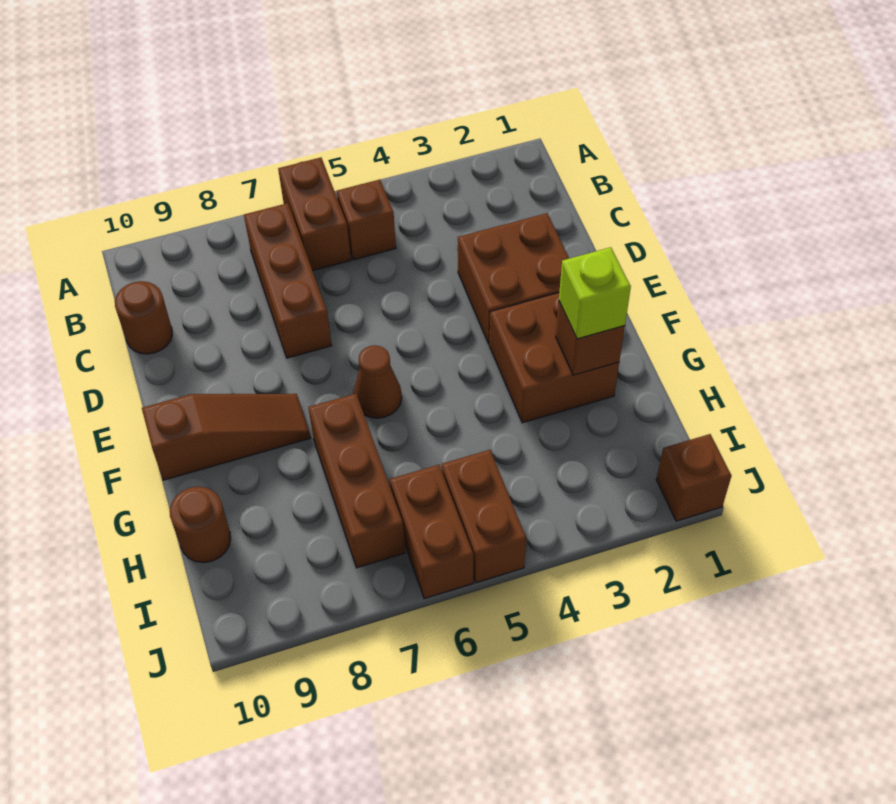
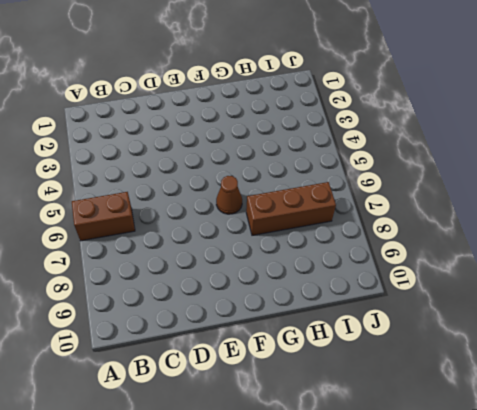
none -> brown 1x1 brick [337,180,396,260]
none -> brown 1x3 brick [244,203,332,358]
none -> brown 1x1 round brick [115,281,172,354]

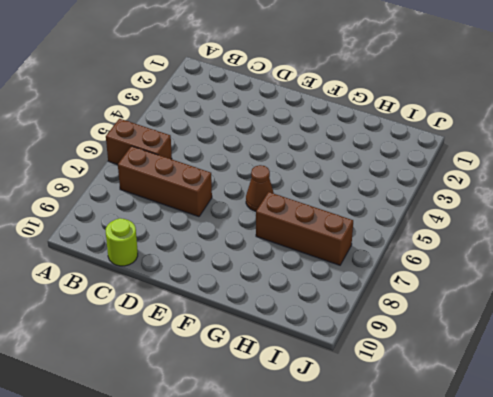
lime 1x1 round brick [106,218,138,266] -> brown 1x1 round brick [115,281,172,354]
none -> brown 1x1 brick [337,180,396,260]
none -> brown 2x2 brick [458,213,569,344]
none -> brown 2x2 brick [489,293,619,423]

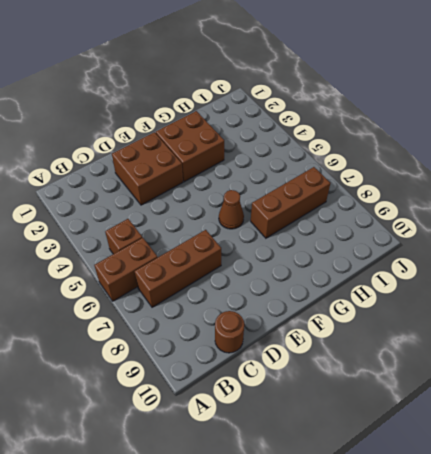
none -> brown 1x3 slope [142,394,311,480]
none -> brown 1x1 round brick [170,487,231,563]
none -> brown 1x2 brick [442,450,526,583]

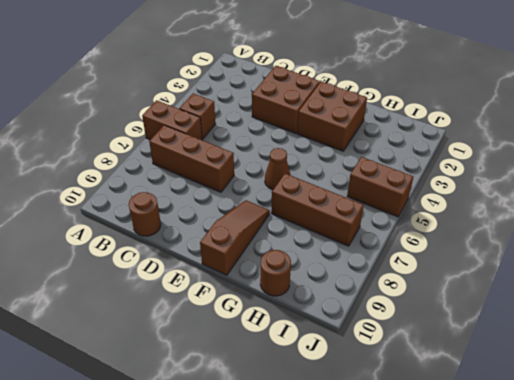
none -> brown 1x2 brick [390,465,473,599]
none -> brown 1x1 brick [656,434,731,521]
none -> brown 1x1 brick [556,302,625,375]

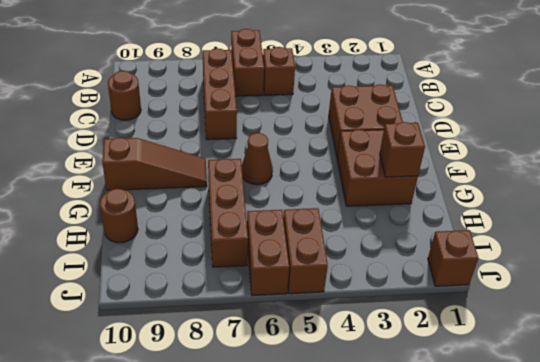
none -> lime 1x1 brick [559,247,631,339]

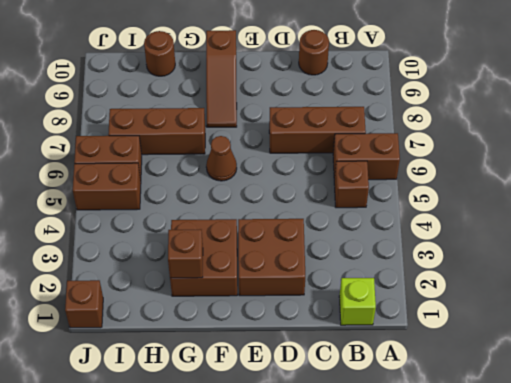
lime 1x1 brick [339,278,376,325] -> lime 1x1 brick moved to [559,247,631,339]

